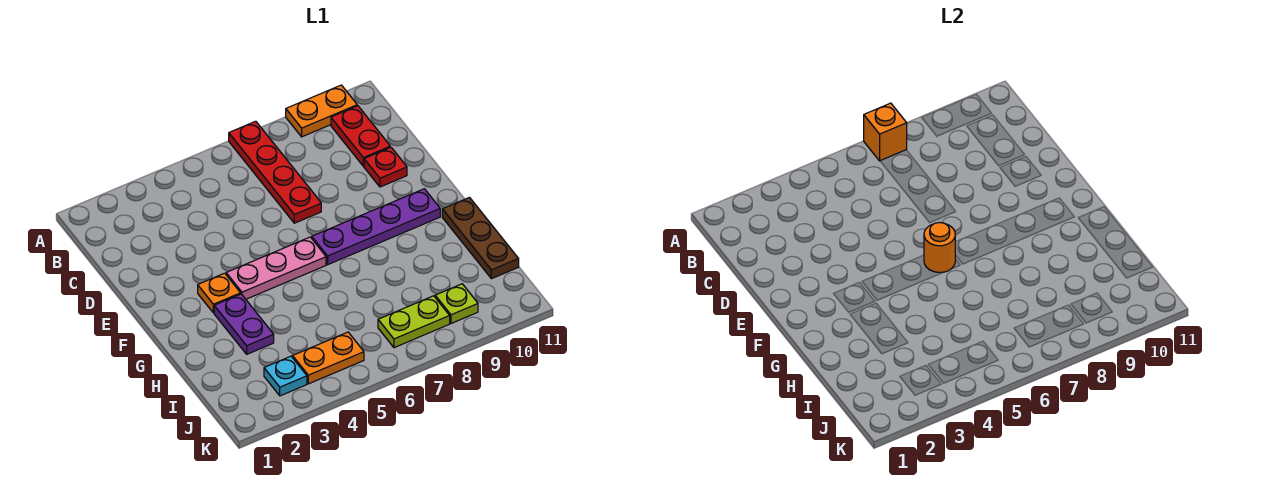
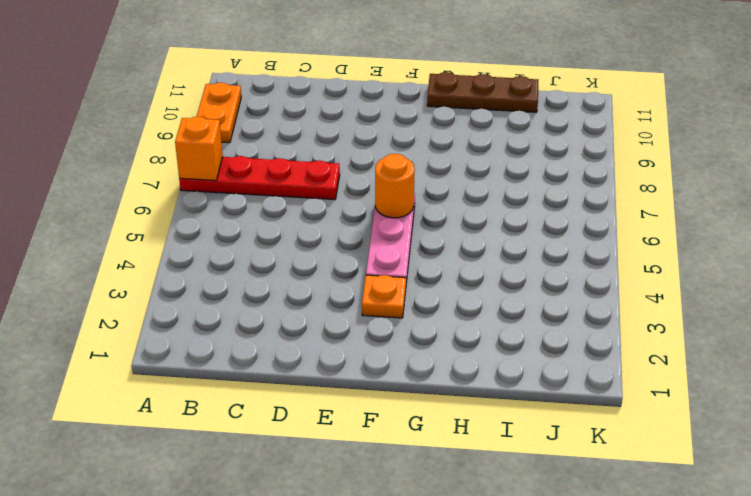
none -> red 1x2 plate [331,106,390,166]
none -> red 1x1 plate [364,147,407,187]
none -> purple 1x4 plate [312,189,440,265]

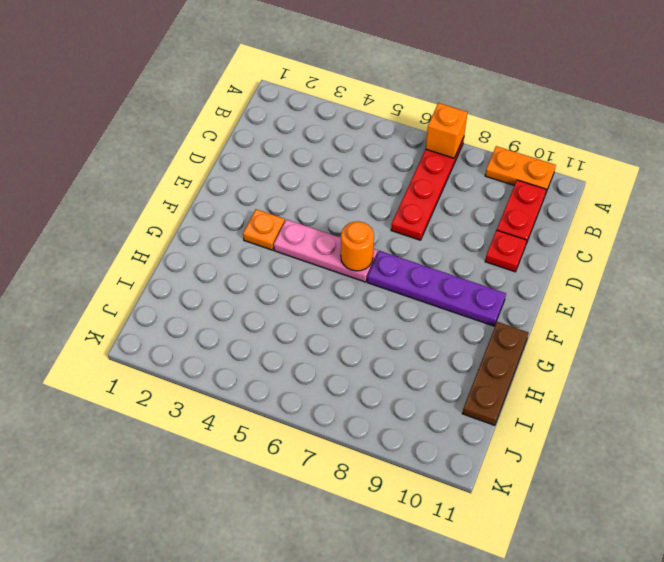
none -> purple 1x2 plate [214,294,274,354]
none -> cyan 1x1 plate [264,356,307,396]
none -> orange 1x2 plate [293,332,364,384]

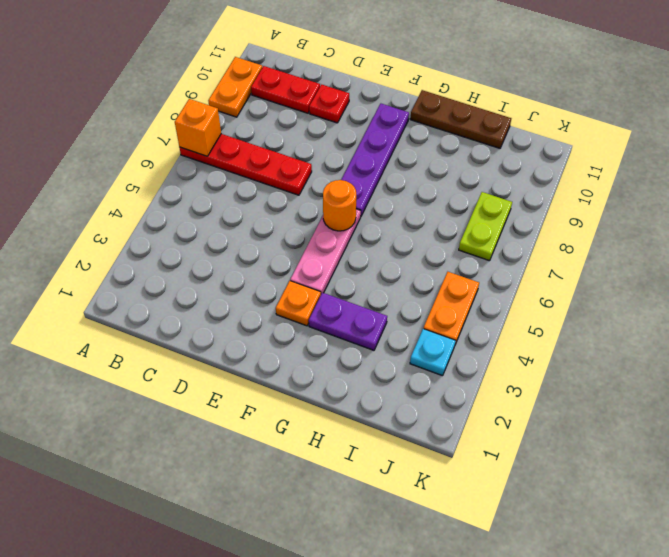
none -> lime 1x1 plate [435,284,478,323]

